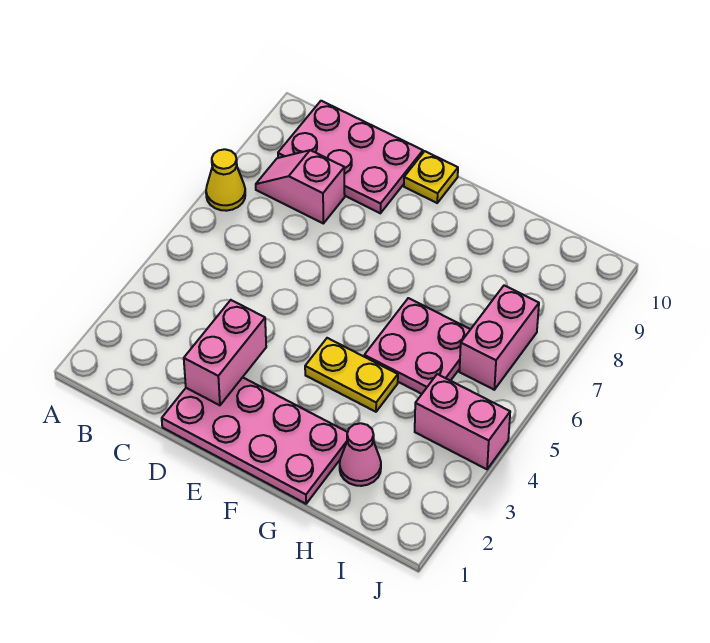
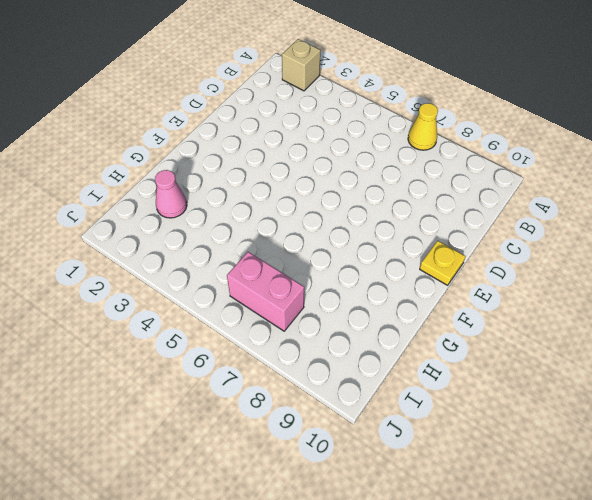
tan 1x1 brick [282,39,320,91] -> none
none -> pink 1x2 slope [256,150,345,223]
none -> pink 2x3 plate [278,101,423,213]

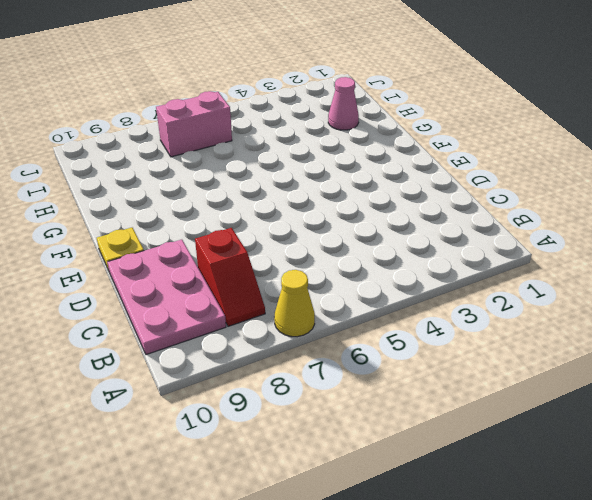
red 1x2 slope [195,228,265,326] -> pink 1x2 slope [256,150,345,223]
none -> pink 2x4 plate [162,377,348,504]
none -> yellow 1x2 plate [305,338,398,412]

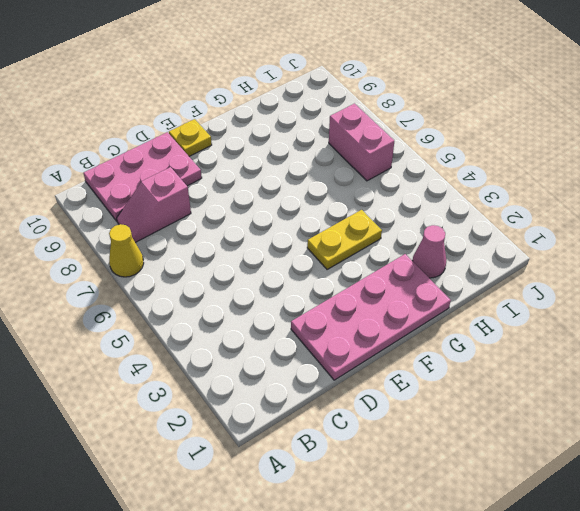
none -> pink 2x2 plate [364,298,471,394]
none -> pink 1x2 brick [415,374,510,469]

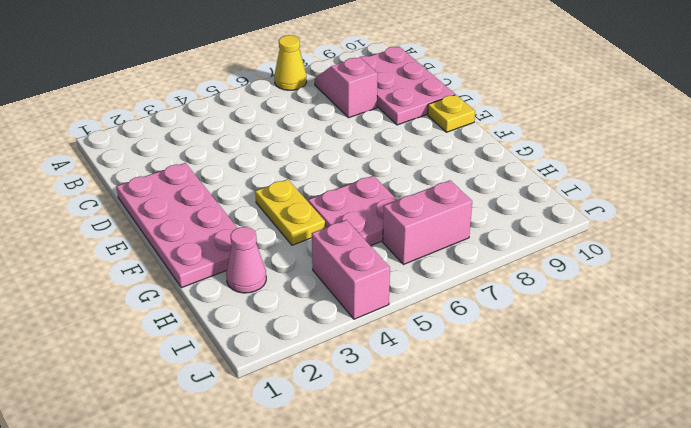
none -> pink 1x2 brick [184,300,266,405]

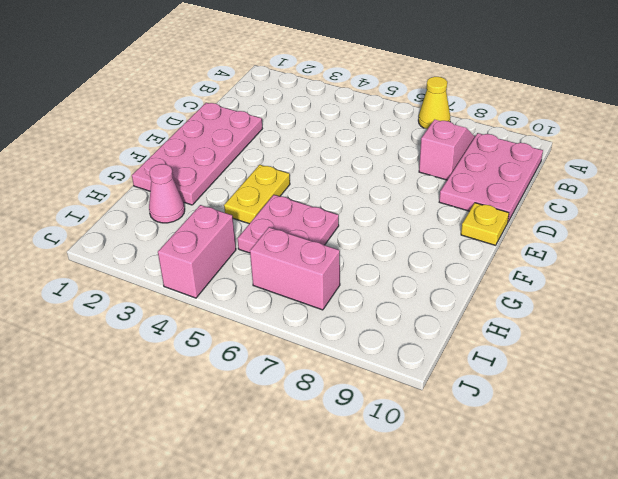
none -> pink 1x2 brick [184,300,266,405]

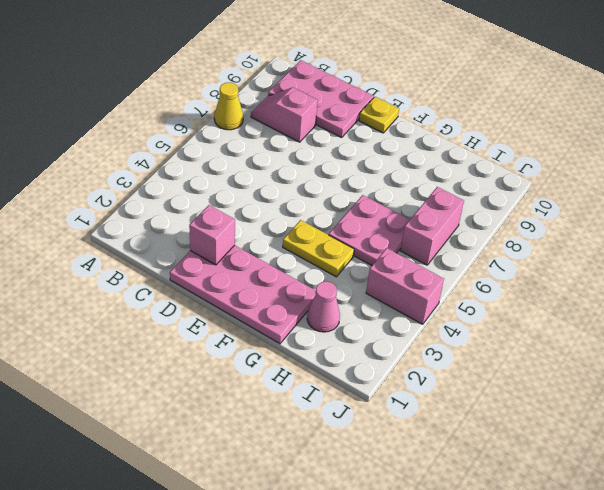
pink 1x1 brick [189,205,235,265] -> pink 1x2 brick [184,300,266,405]

